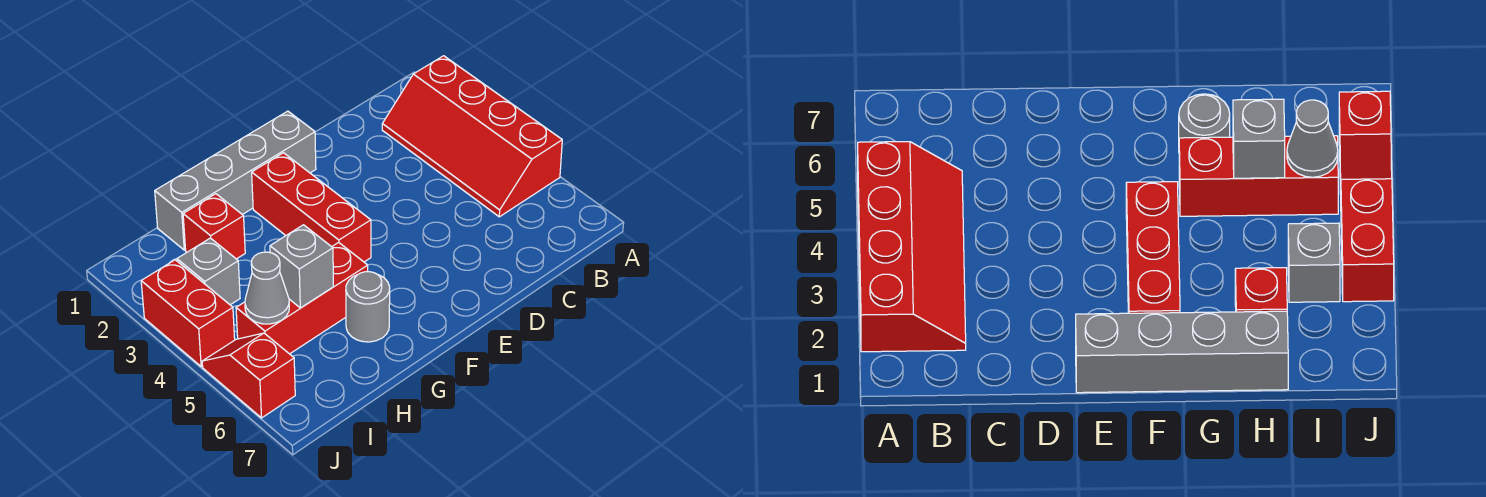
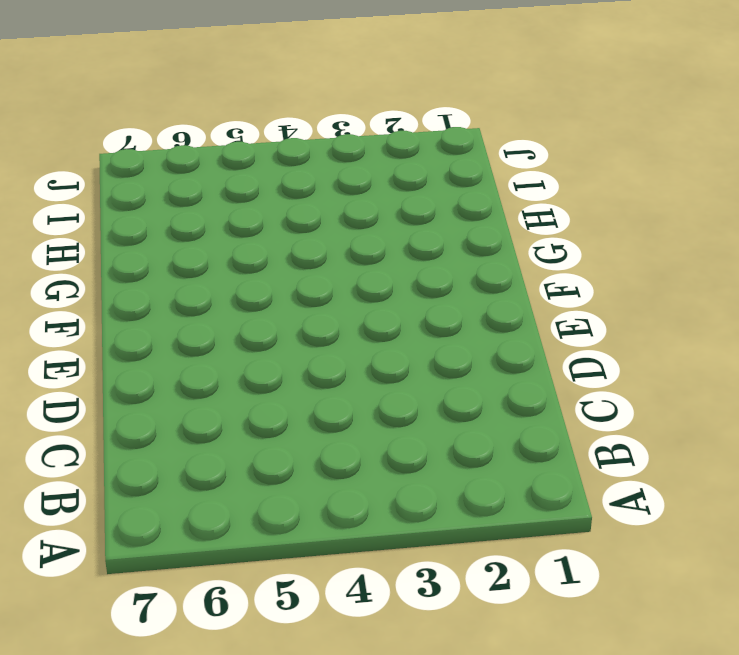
none -> red 2x4 slope [382,56,562,217]
none -> grey 1x4 brick [155,111,316,250]

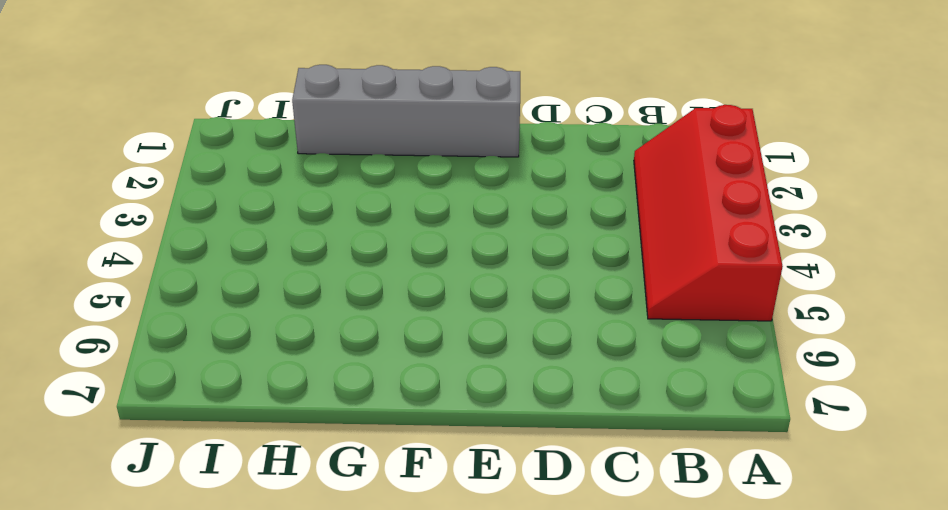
none -> red 1x3 brick [252,153,371,262]
none -> red 1x3 brick [236,242,368,354]

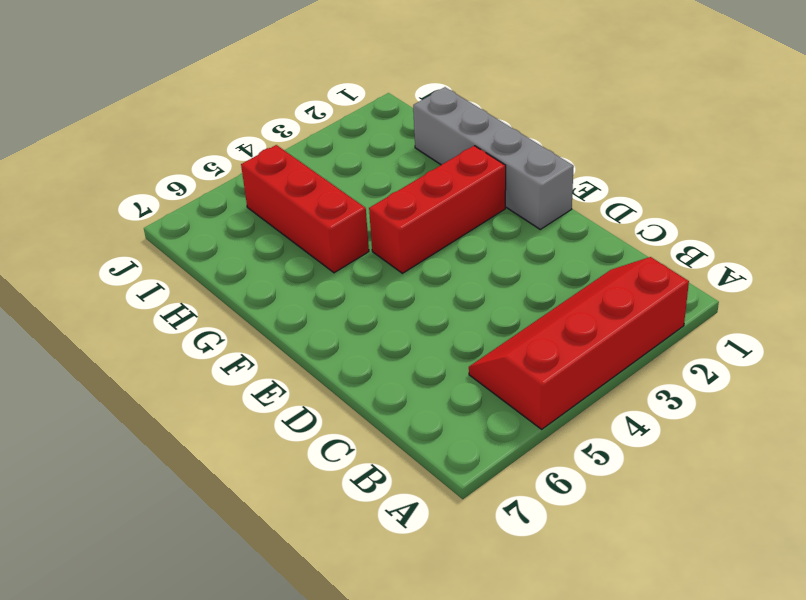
none -> grey 1x1 round brick [346,272,390,342]
none -> red 1x1 brick [183,194,245,259]

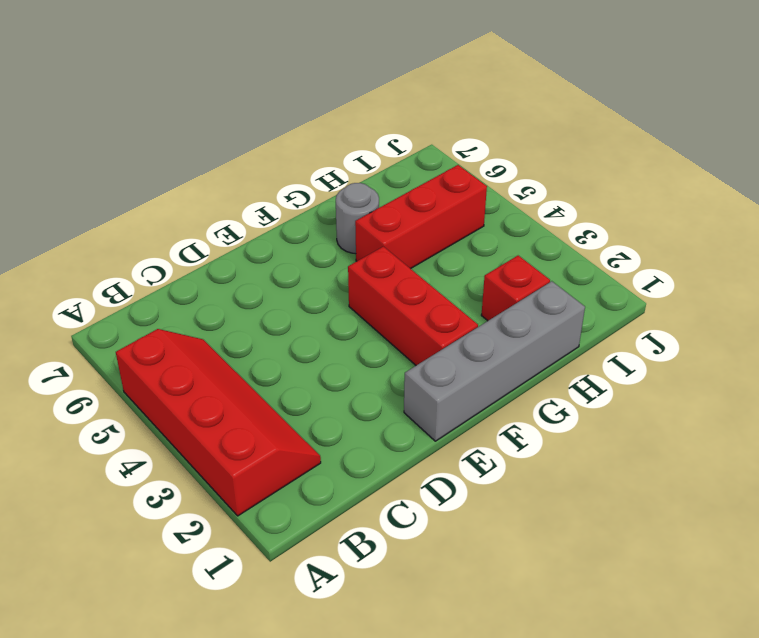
none -> grey 1x1 brick [177,238,240,305]
none -> red 1x2 brick [141,260,235,366]

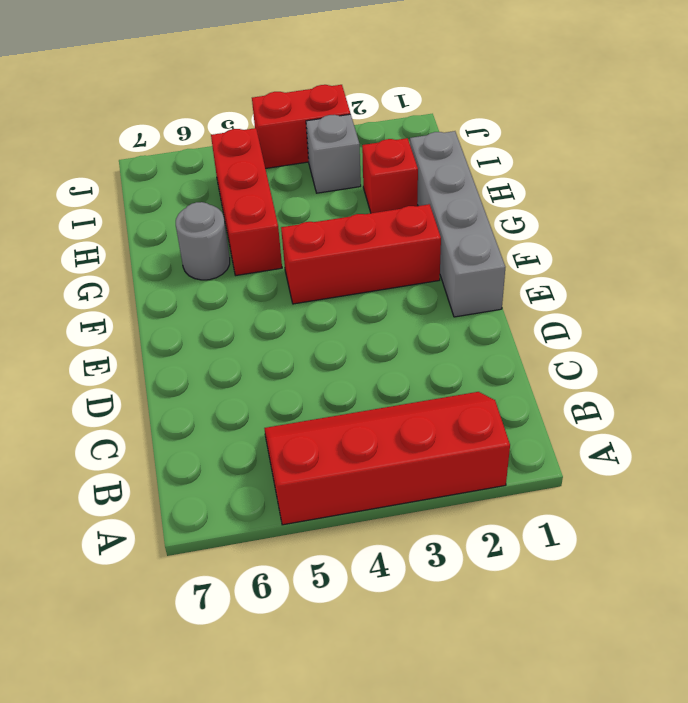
none -> red 1x2 slope [202,333,295,418]
none -> grey 1x1 brick [270,225,333,308]

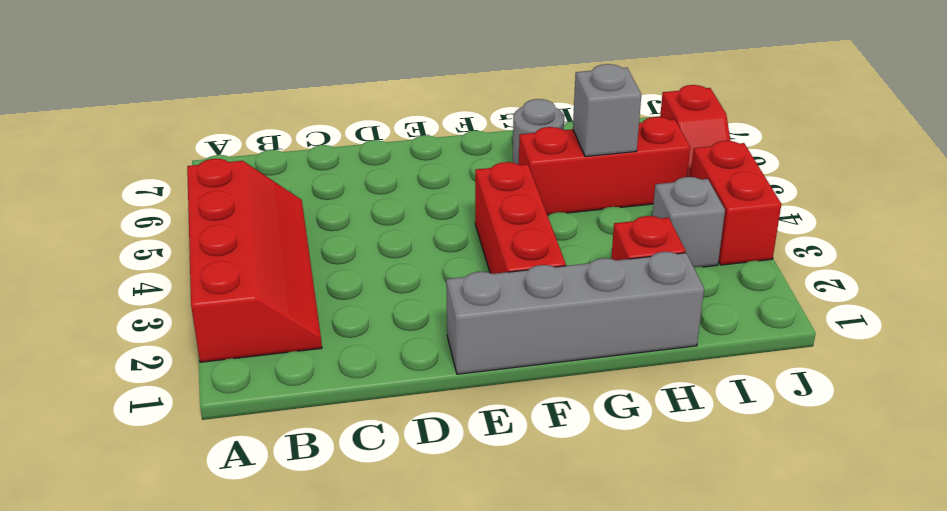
none -> grey 1x1 cone [245,252,289,324]

